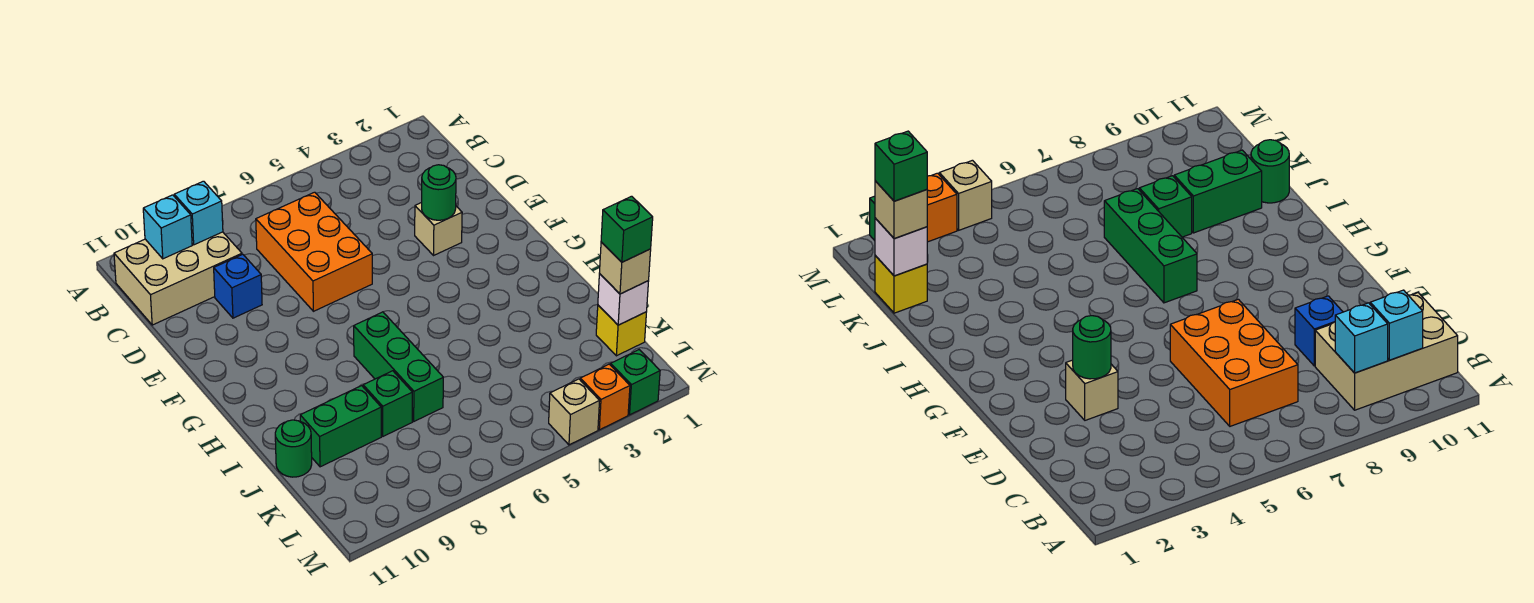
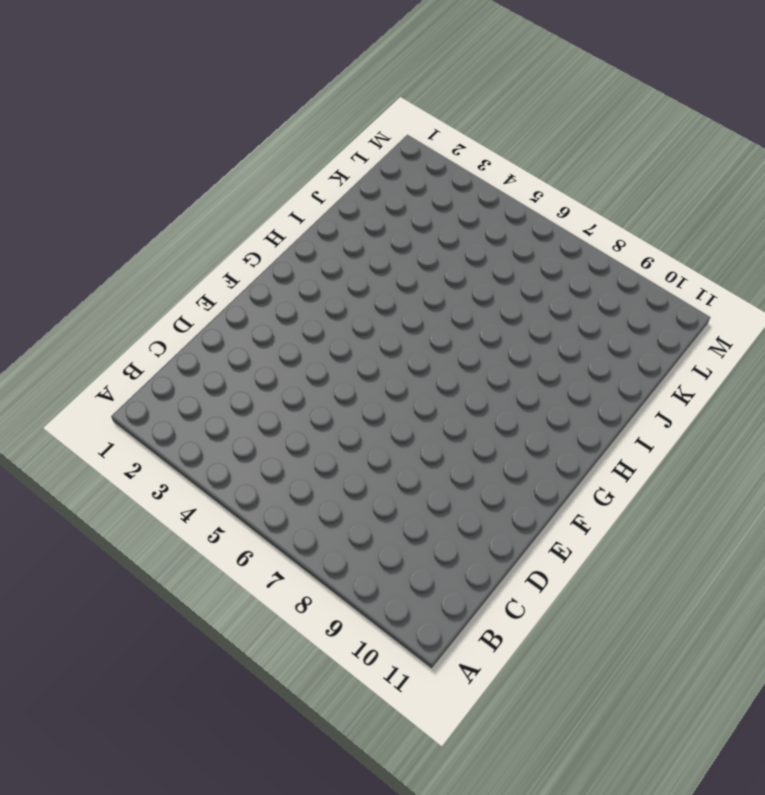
none -> tan 2x3 brick [114,232,242,325]
none -> orange 2x3 brick [256,192,372,311]
none -> blue 1x1 brick [214,254,262,318]

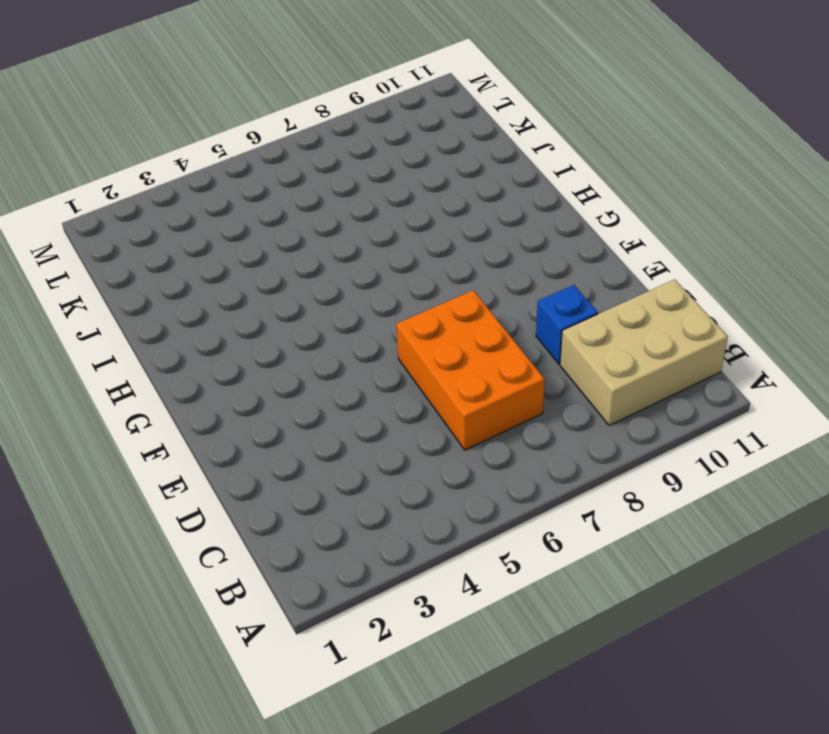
none -> tan 1x1 brick [415,203,462,255]
none -> green 1x3 brick [354,312,443,421]
none -> green 1x1 brick [363,371,412,436]

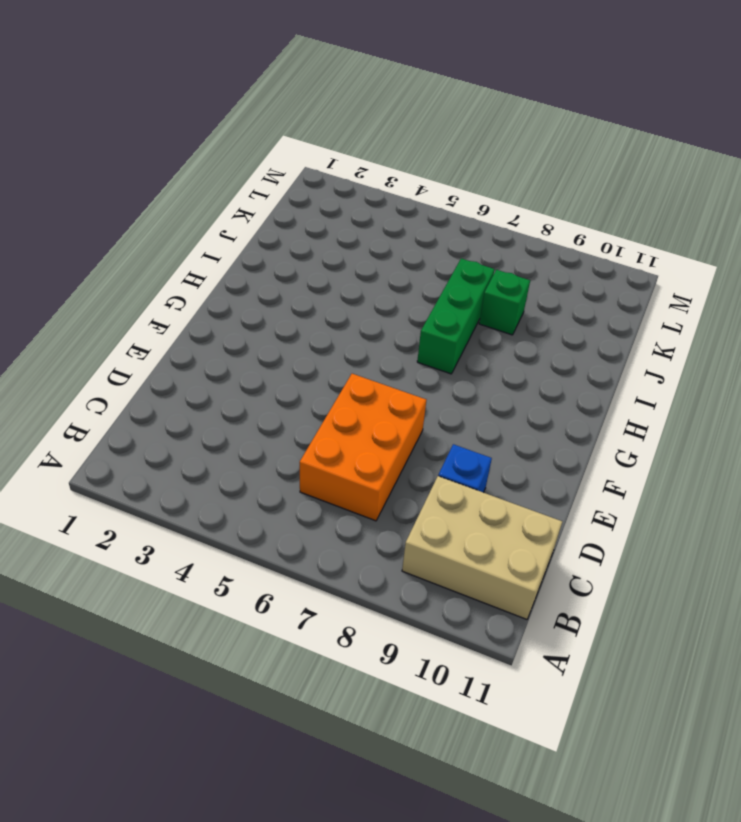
none -> tan 1x1 brick [415,203,462,255]
none -> green 1x2 brick [300,386,381,467]
none -> green 1x1 round brick [275,420,312,477]

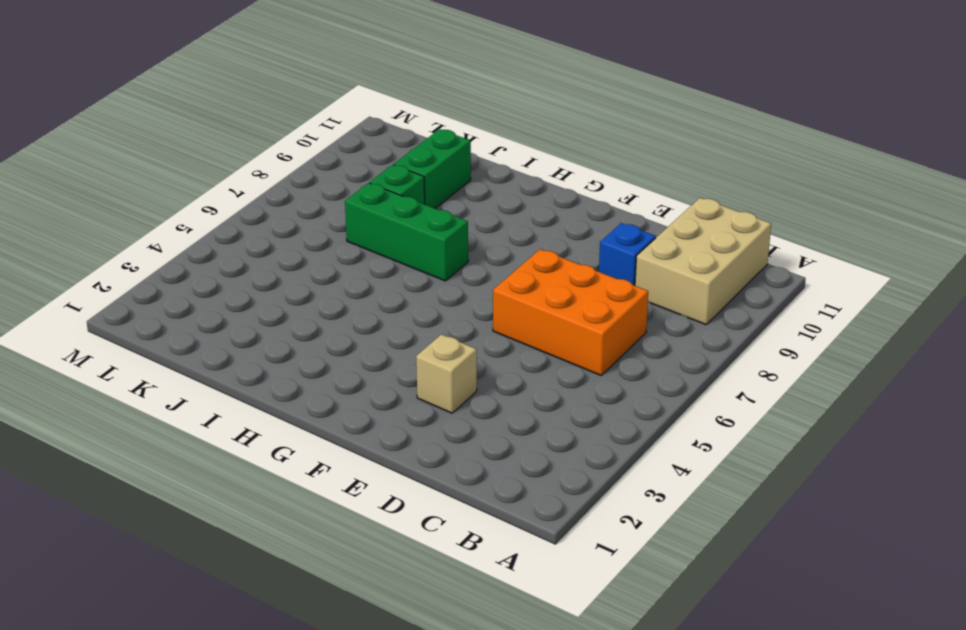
none -> green 1x1 round brick [275,420,312,477]
none -> yellow 1x1 brick [596,305,646,356]
none -> green 1x1 brick [611,350,660,415]

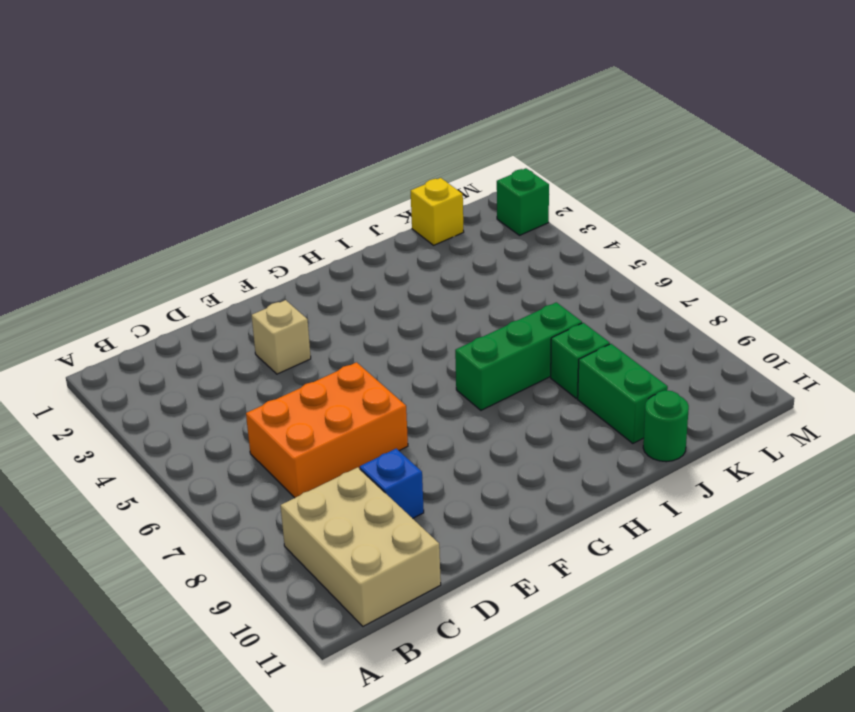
none -> orange 1x1 brick [580,364,630,430]
none -> tan 1x1 brick [549,379,600,445]
none -> cyan 1x1 brick [174,181,223,245]

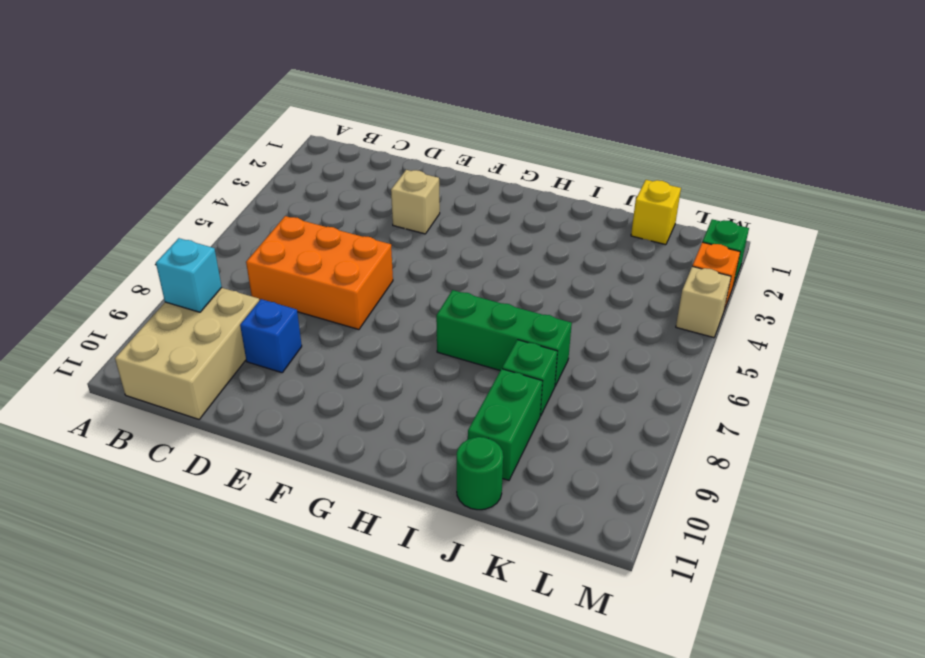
none -> cyan 1x1 brick [143,195,192,259]
none -> green 1x1 round brick [422,165,456,220]
none -> white 1x1 brick [598,274,649,325]

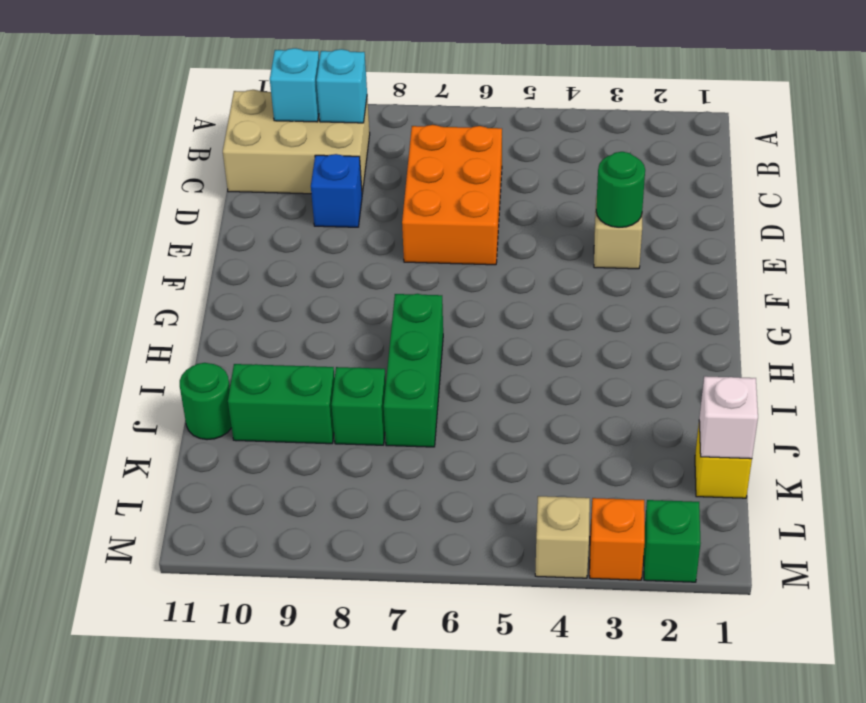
none -> tan 1x1 brick [600,242,651,294]
none -> green 1x1 brick [601,196,653,262]

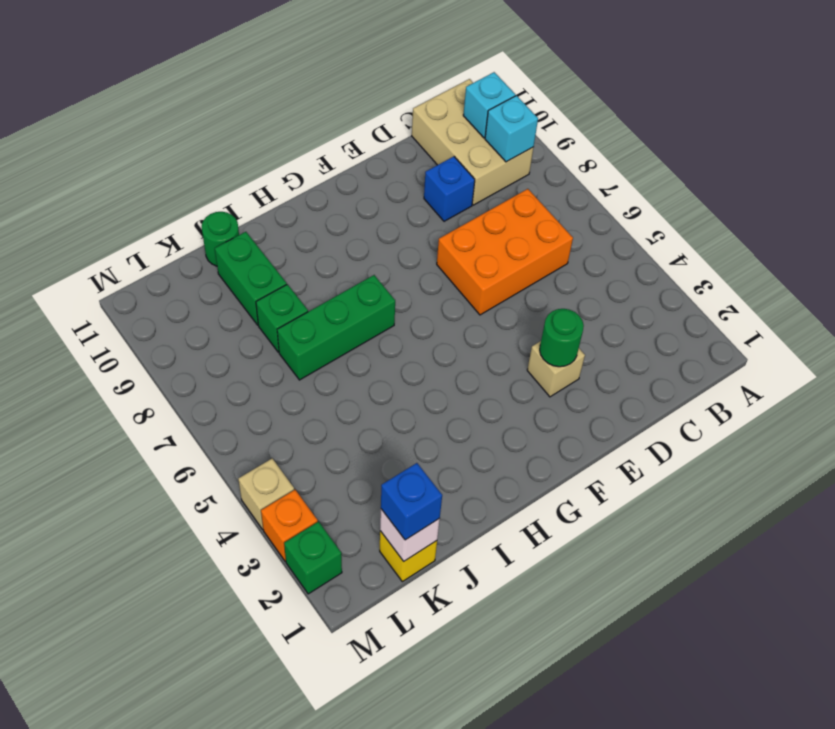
blue 1x1 brick [381,463,442,540] -> tan 1x1 brick [600,242,651,294]
none -> green 1x1 brick [601,196,653,262]

